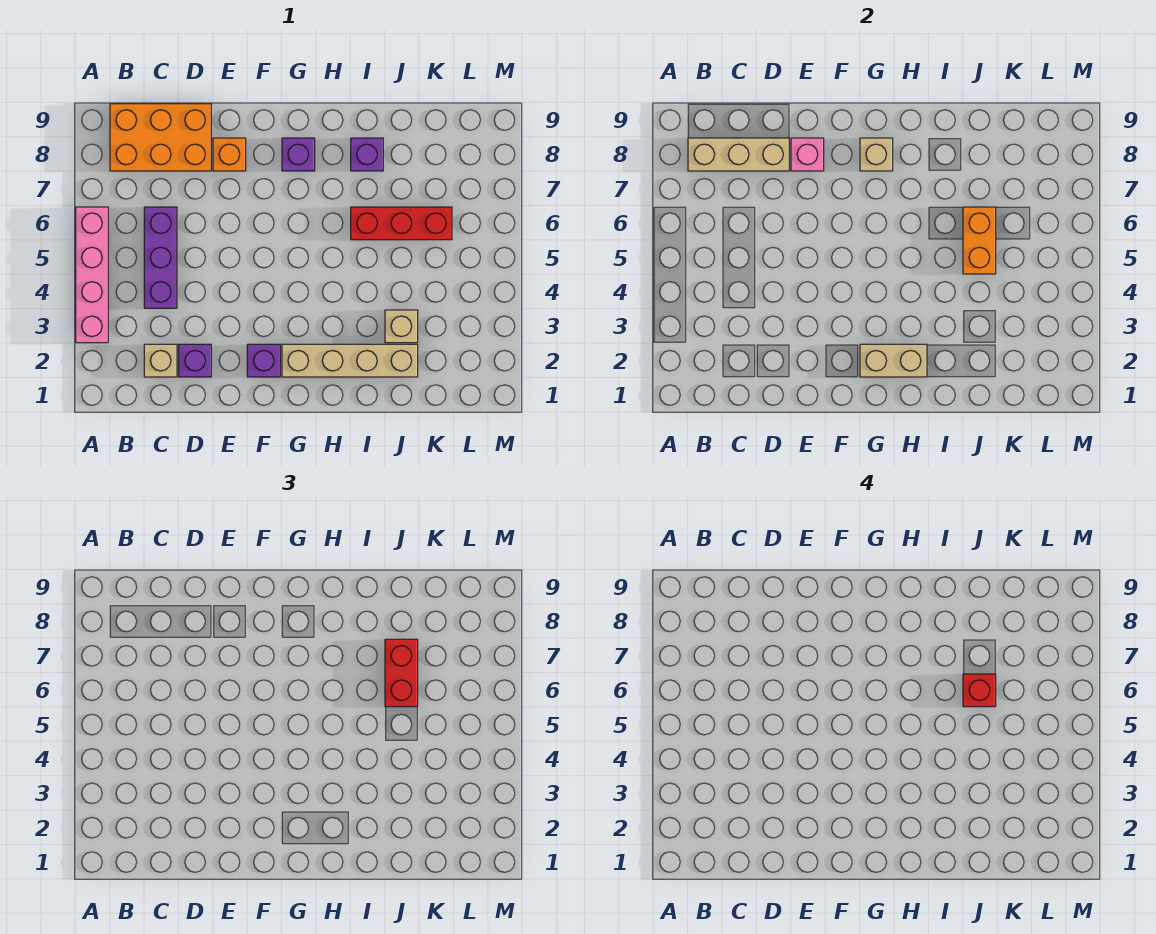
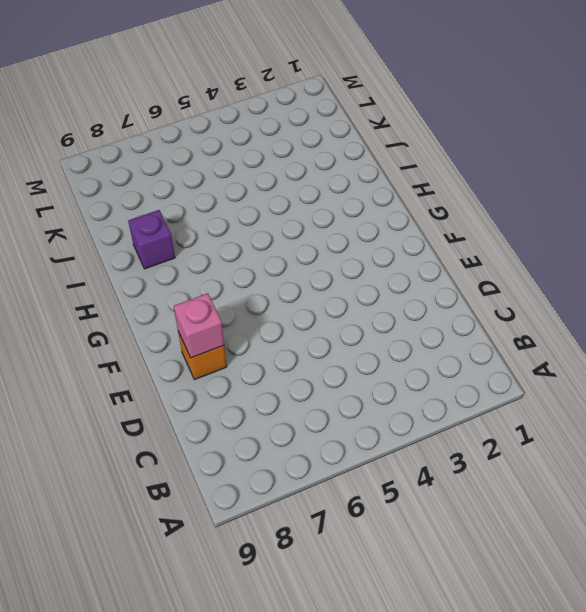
none -> pink 1x4 brick [76,207,108,343]
none -> orange 2x3 brick [110,104,211,171]
none -> tan 1x1 brick [144,344,177,377]

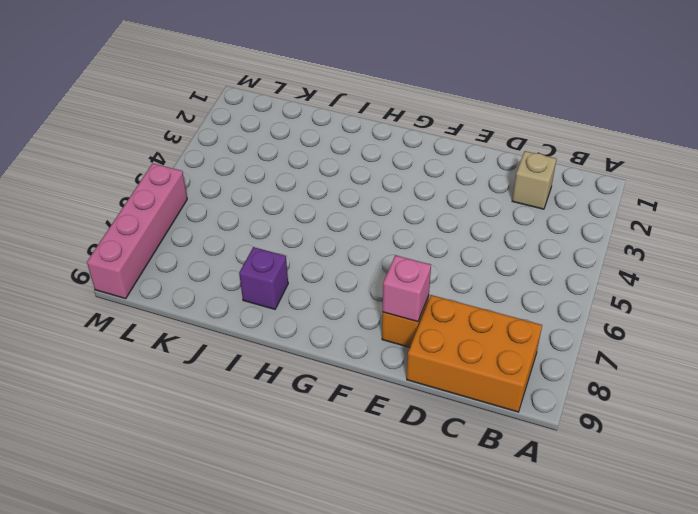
pink 1x4 brick [87,163,187,299] -> pink 1x4 brick moved to [76,207,108,343]
none -> purple 1x3 brick [144,207,177,308]
none -> purple 1x1 brick [179,344,211,377]
none -> purple 1x1 brick [247,344,280,377]

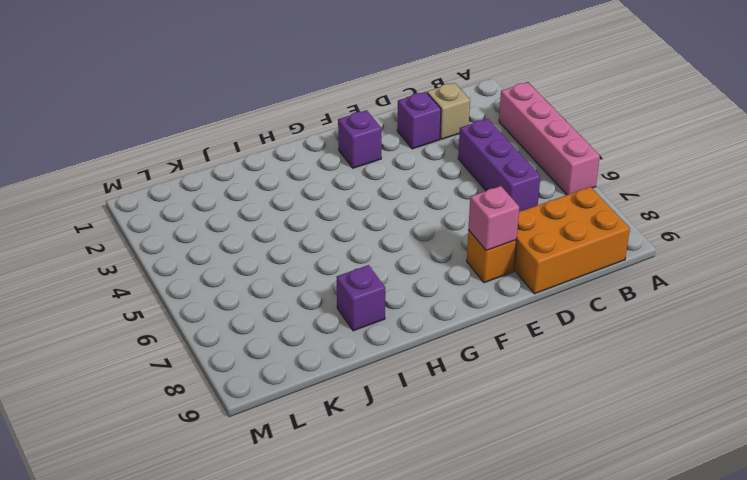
none -> tan 1x4 brick [282,344,418,377]
none -> purple 1x1 brick [282,138,315,171]
none -> red 1x3 brick [351,207,452,240]

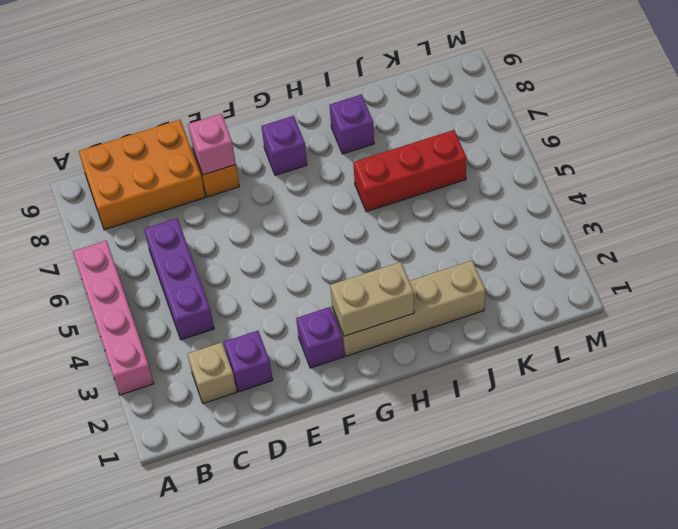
none -> tan 1x1 brick [385,310,418,343]
none -> tan 1x3 brick [688,138,789,171]
none -> tan 1x1 brick [860,138,893,171]

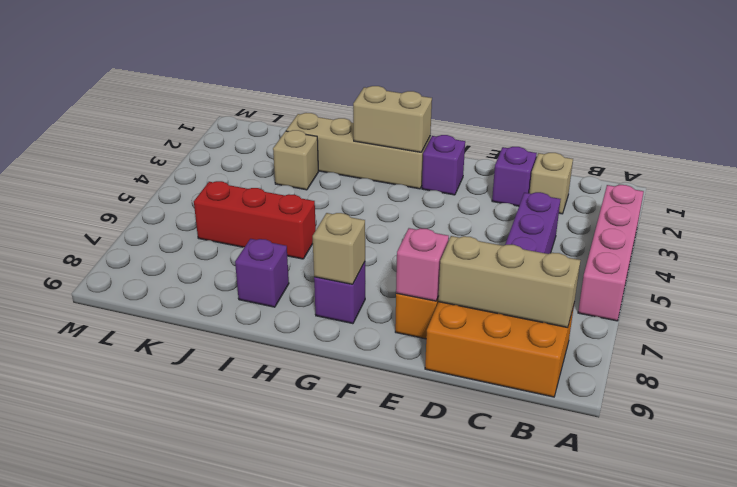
none -> orange 1x2 brick [963,207,996,274]
none -> red 1x2 brick [385,639,418,707]
none -> red 1x1 brick [963,674,996,707]

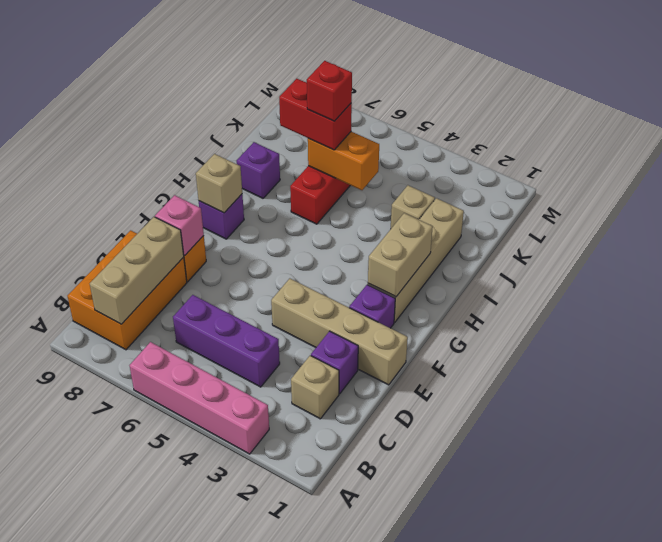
tan 1x4 brick [271,278,408,385] -> none

